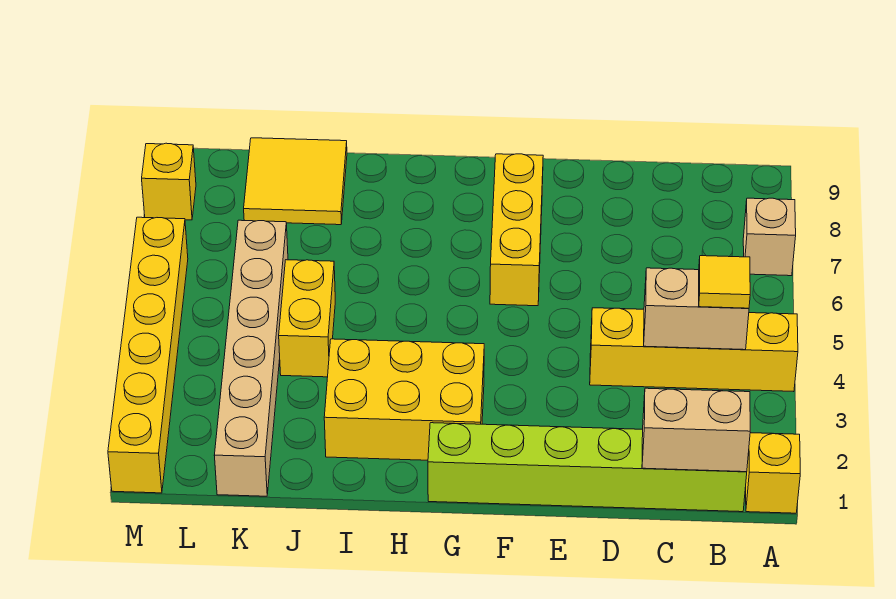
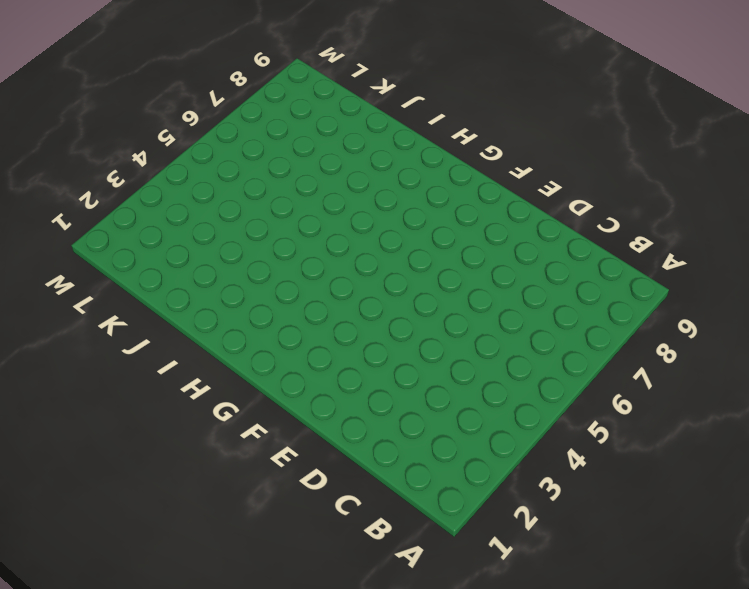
none -> yellow 1x1 brick [746,433,800,513]
none -> yellow 1x4 brick [590,308,798,392]
none -> tan 1x1 brick [743,198,796,276]

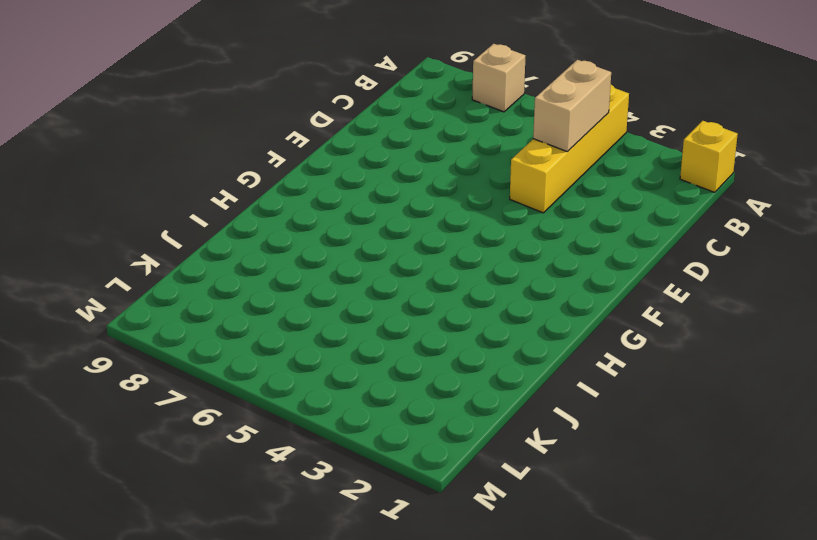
none -> lime 1x6 brick [428,423,747,512]
none -> yellow 1x3 brick [490,154,543,306]
none -> yellow 2x3 brick [324,339,484,460]

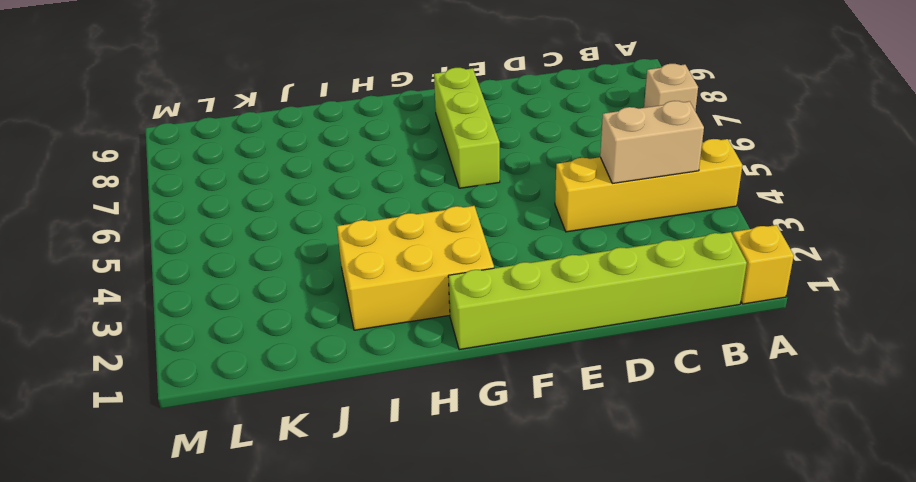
lime 1x3 brick [434,68,500,188] -> yellow 1x3 brick [490,154,543,306]
none -> yellow 1x2 brick [279,260,335,377]
none -> yellow 2x2 tile [244,138,347,225]
none -> tan 1x6 brick [214,220,288,496]

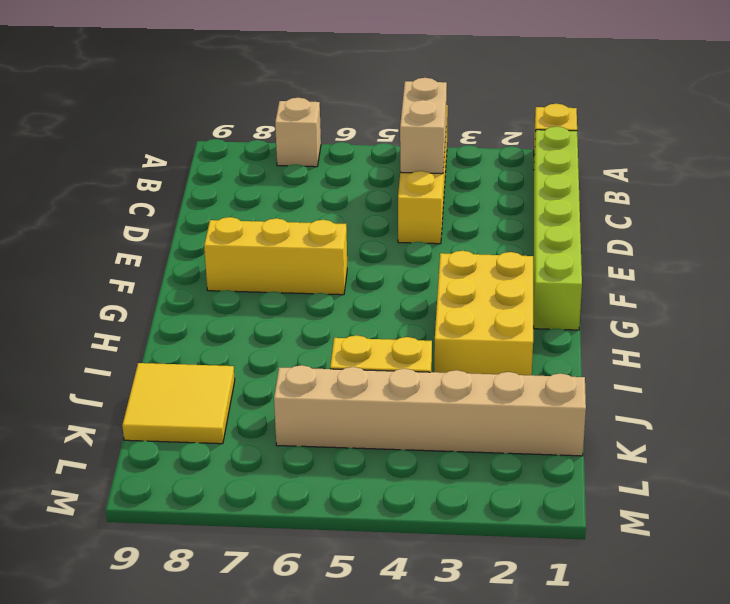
none -> yellow 1x6 brick [108,217,188,493]
none -> yellow 1x1 brick [142,143,196,220]
none -> tan 1x2 brick [642,388,750,472]

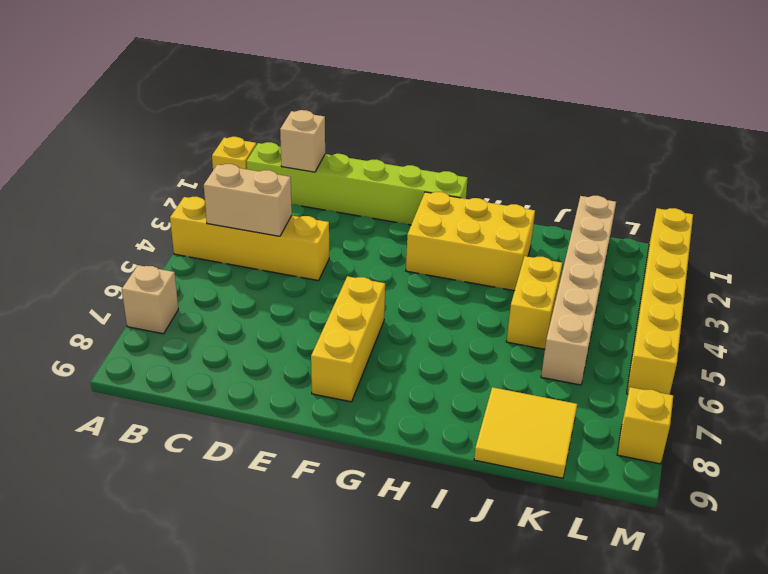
tan 1x1 brick [280,110,325,172] -> tan 1x2 brick [642,388,750,472]
none -> yellow 1x1 tile [699,256,750,308]

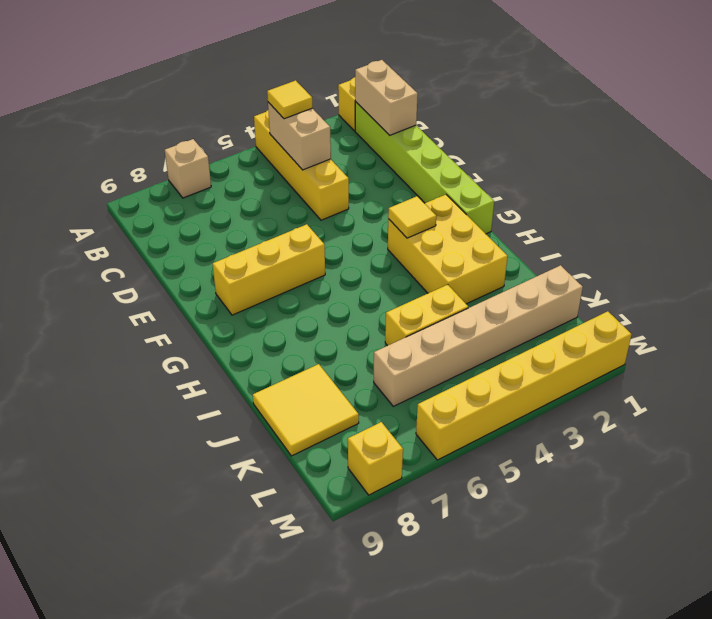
yellow 1x1 tile [388,196,436,238] -> none

